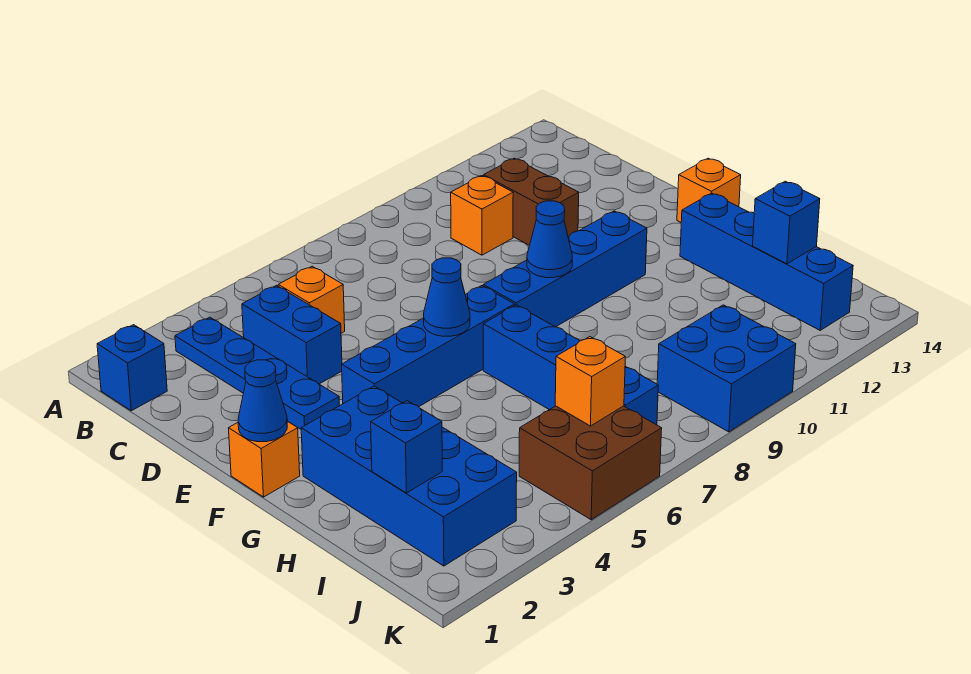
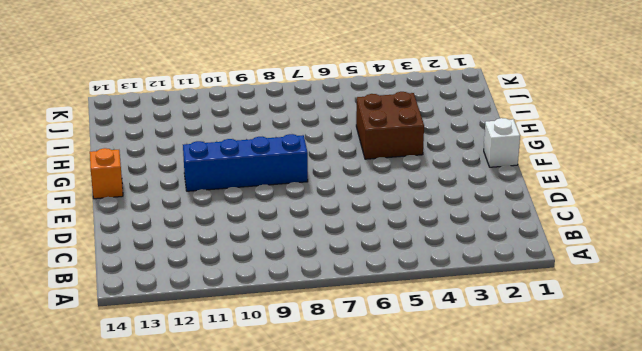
white 1x1 brick [484,118,520,167] -> orange 1x1 brick [229,421,300,497]
brown 2x2 brick [356,92,424,159] -> brown 2x2 brick moved to [519,406,662,520]
none -> blue 1x1 brick [97,325,167,411]
none -> blue 1x4 plate [175,317,340,429]
none -> blue 1x2 brick [242,285,342,384]

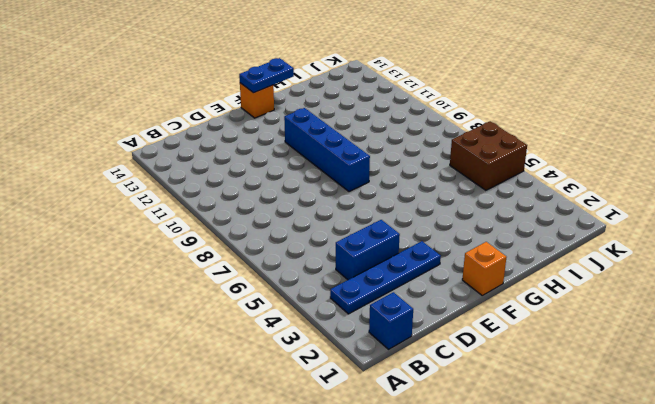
blue 1x2 plate [239,58,294,93] -> none
none -> orange 1x1 brick [278,266,345,333]
none -> orange 1x1 brick [451,176,513,255]
none -> brown 1x2 brick [484,158,579,246]

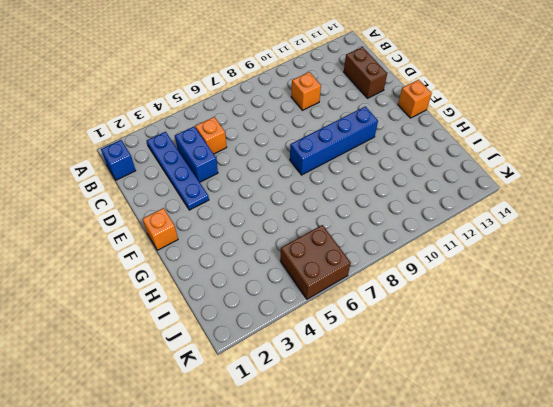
brown 1x2 brick [344,47,387,98] -> brown 1x2 brick moved to [484,158,579,246]
none -> blue 1x4 brick [342,286,515,407]
none -> blue 2x4 brick [301,386,517,566]
none -> blue 1x4 brick [483,305,658,425]

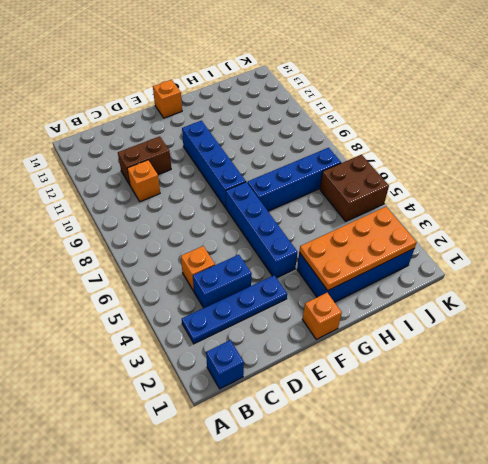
orange 2x4 plate [299,207,417,290] -> blue 1x1 brick [371,401,442,493]
none -> blue 1x4 brick [680,193,853,330]
none -> blue 2x2 brick [657,305,796,432]
none -> blue 1x1 cone [238,360,287,442]

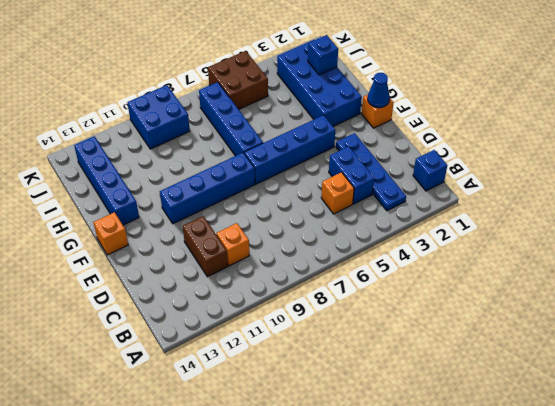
none -> blue 1x1 cone [424,258,470,336]
none -> blue 1x1 cone [527,201,572,278]
none -> blue 1x1 brick [753,181,820,264]

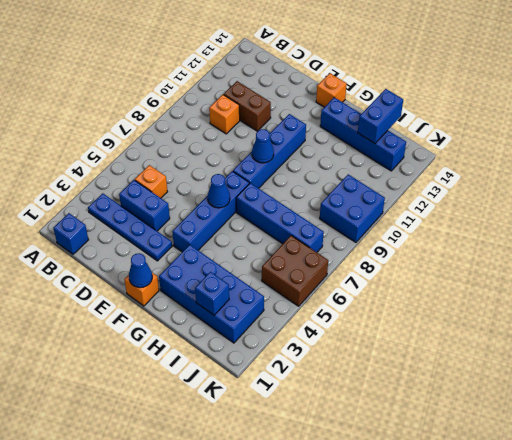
blue 1x2 brick [358,89,403,143] -> blue 1x1 brick [753,181,820,264]
none -> orange 1x1 brick [555,337,625,426]

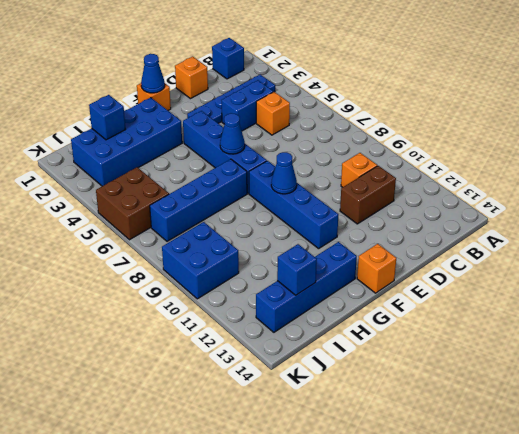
orange 1x1 brick [175,57,208,99] -> orange 1x1 brick moved to [555,337,625,426]

